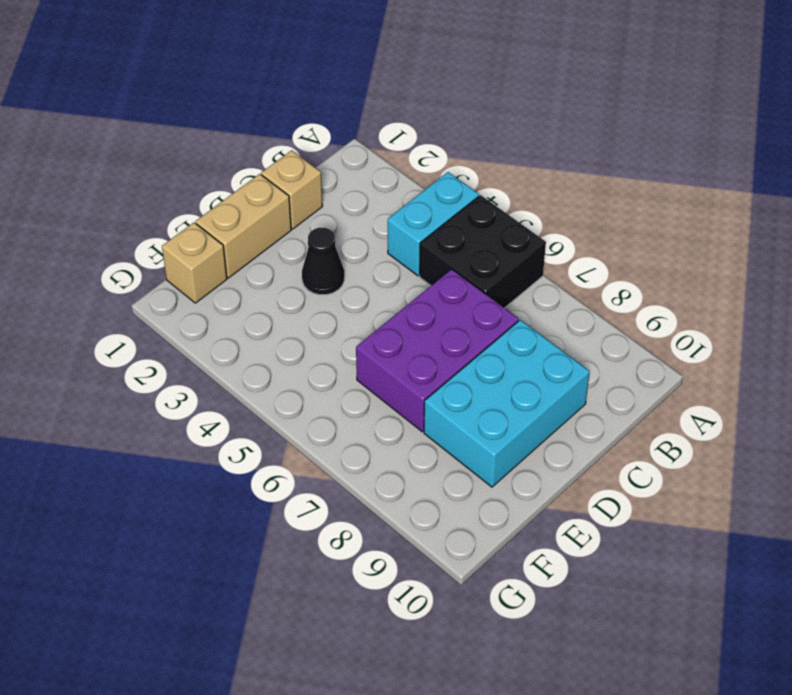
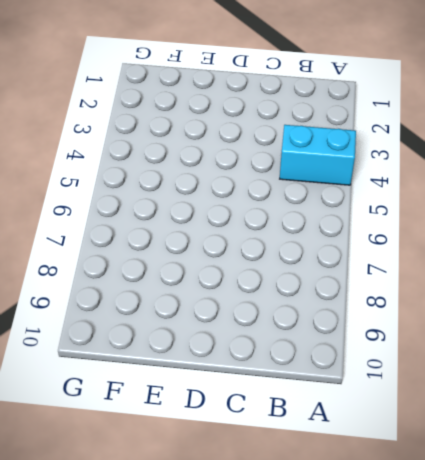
none -> black 2x2 brick [420,195,546,308]
none -> tan 1x1 brick [261,150,322,229]

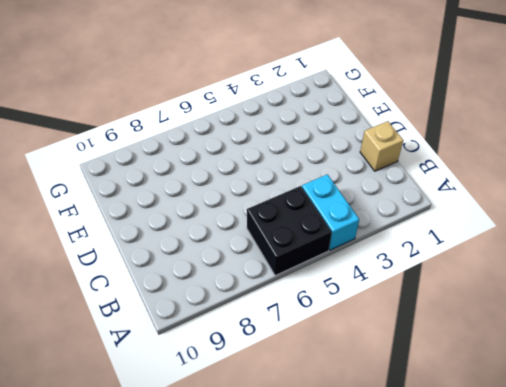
none -> purple 2x3 brick [356,269,519,432]
none -> cyan 2x3 brick [424,320,590,487]

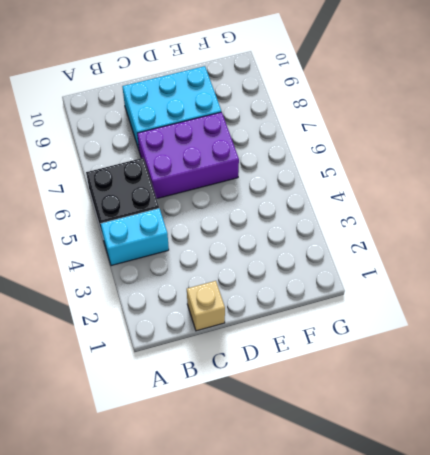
none -> tan 1x2 brick [196,174,291,278]
none -> black 1x1 cone [302,228,344,295]

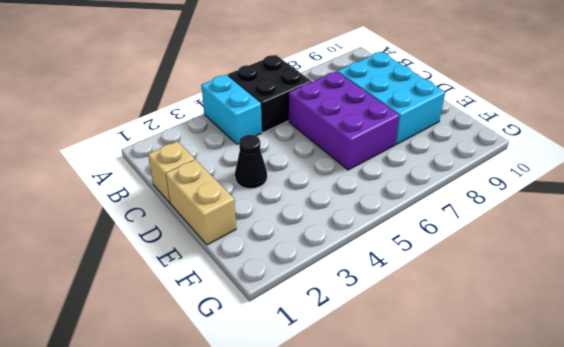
none -> tan 1x1 brick [162,223,227,303]

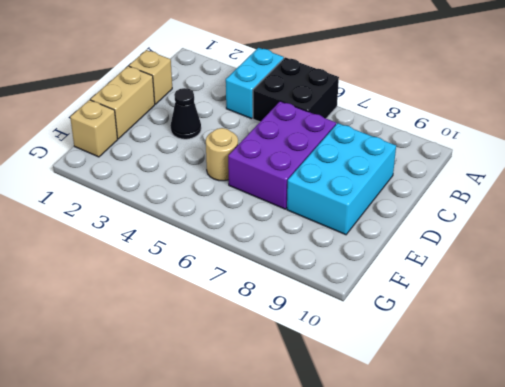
tan 1x1 round brick [206,128,238,181] -> none

